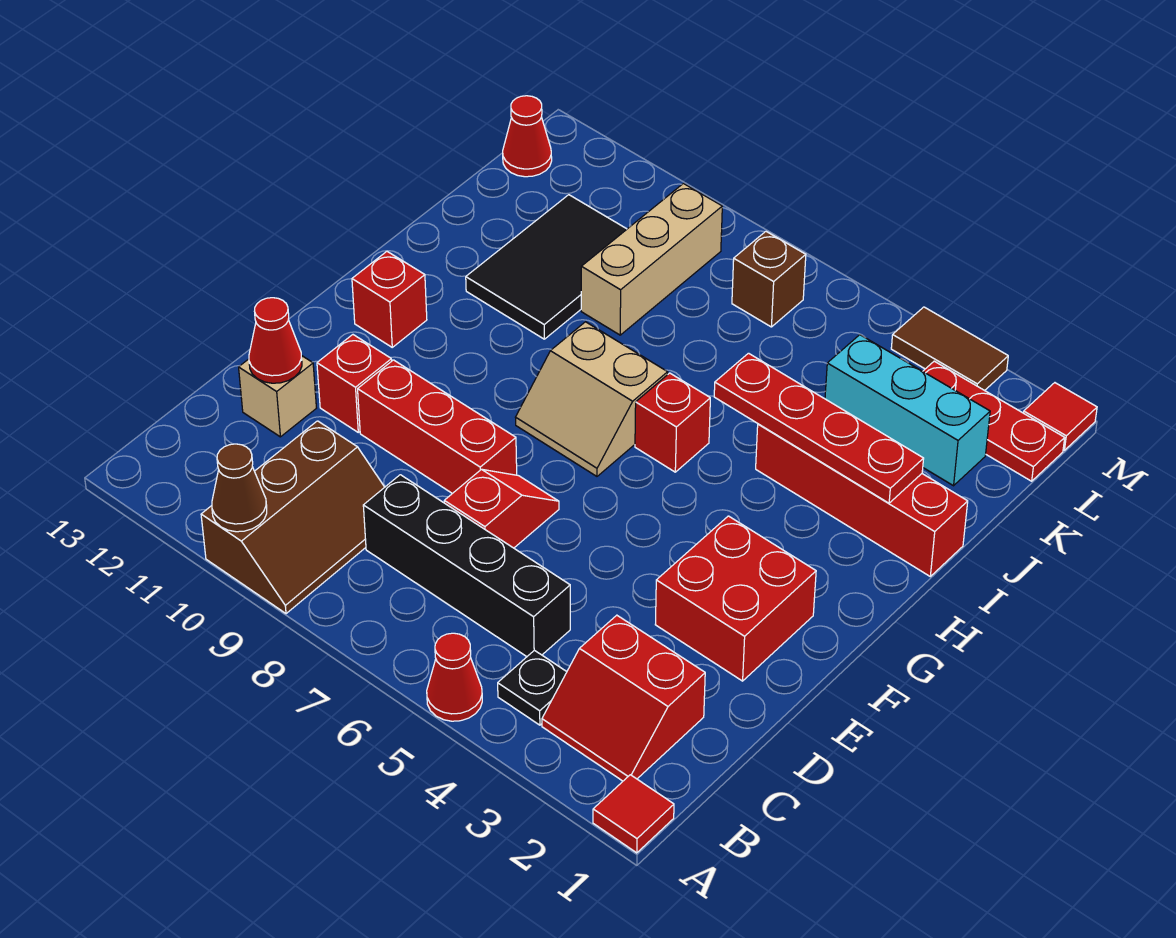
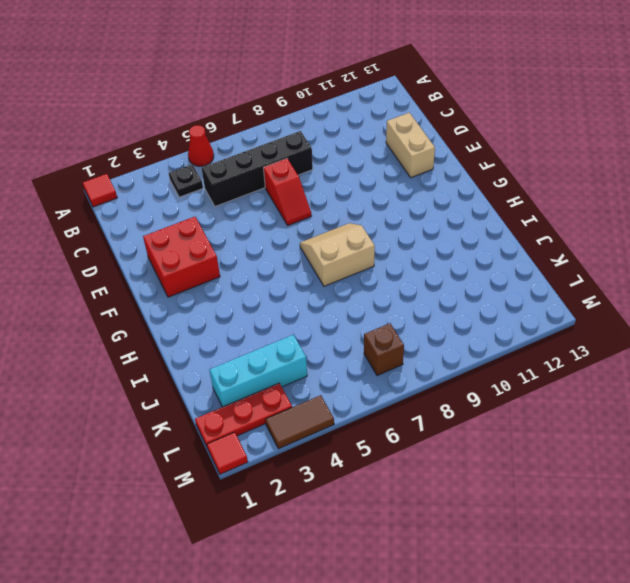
tan 1x2 brick [386,113,435,178] -> tan 1x1 brick [239,355,316,437]
none -> brown 2x3 slope [201,421,385,614]
none -> red 2x2 slope [542,615,705,781]
none -> red 1x3 brick [358,360,517,493]

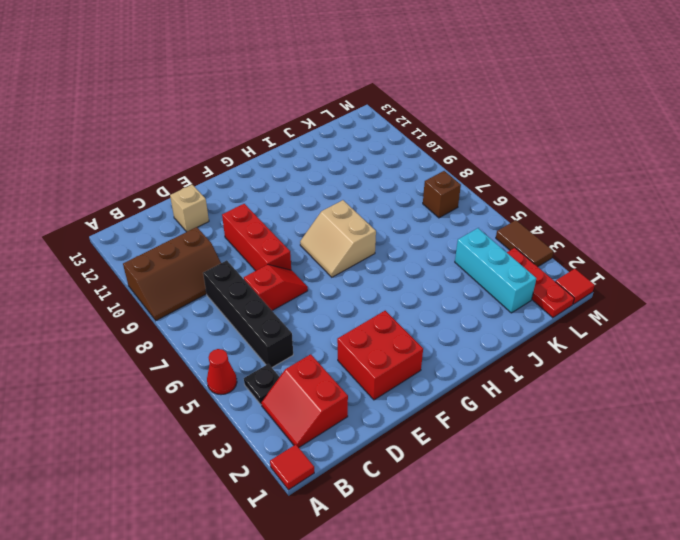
none -> red 1x1 brick [317,335,392,432]
none -> red 1x1 brick [352,252,427,347]
none -> red 1x1 brick [635,373,710,472]

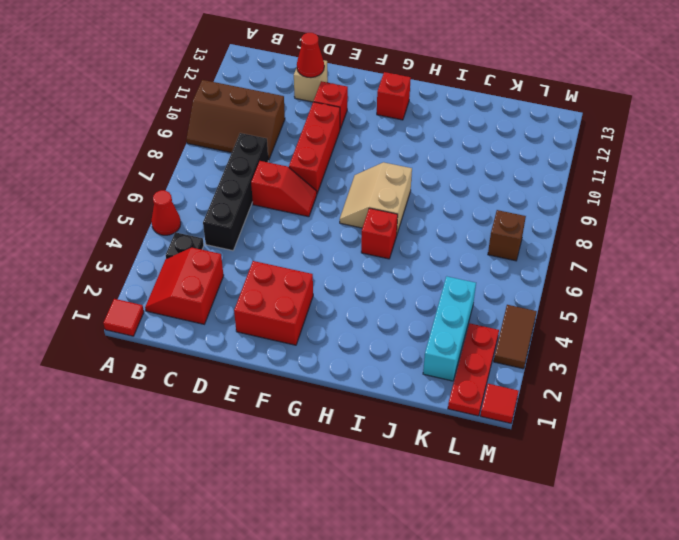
none -> red 1x4 brick [756,424,968,576]
none -> black 2x3 tile [466,195,627,339]
none -> tan 1x3 brick [581,184,722,335]

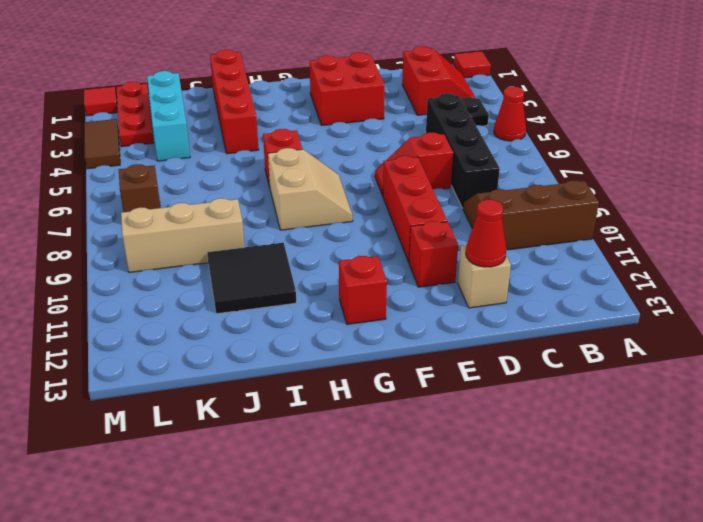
black 2x2 tile [207,243,296,314] -> black 2x3 tile [466,195,627,339]
none -> red 1x1 cone [503,96,552,177]
none -> brown 1x1 cone [212,444,267,532]
none -> red 1x4 plate [714,353,924,503]

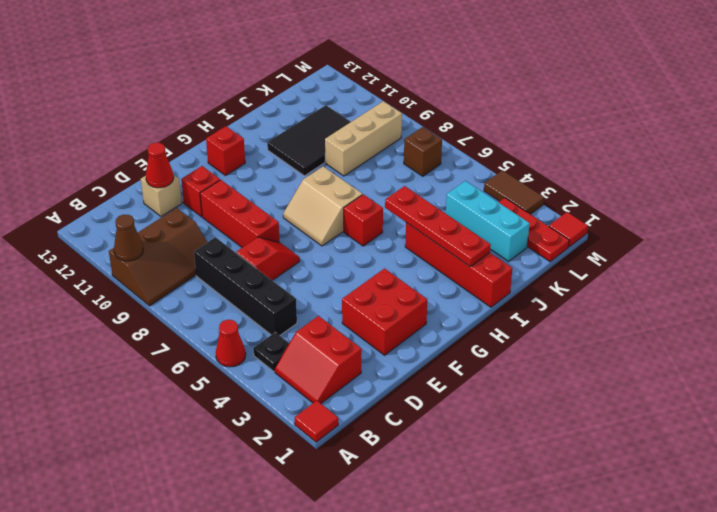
none -> red 1x1 cone [503,96,552,177]

